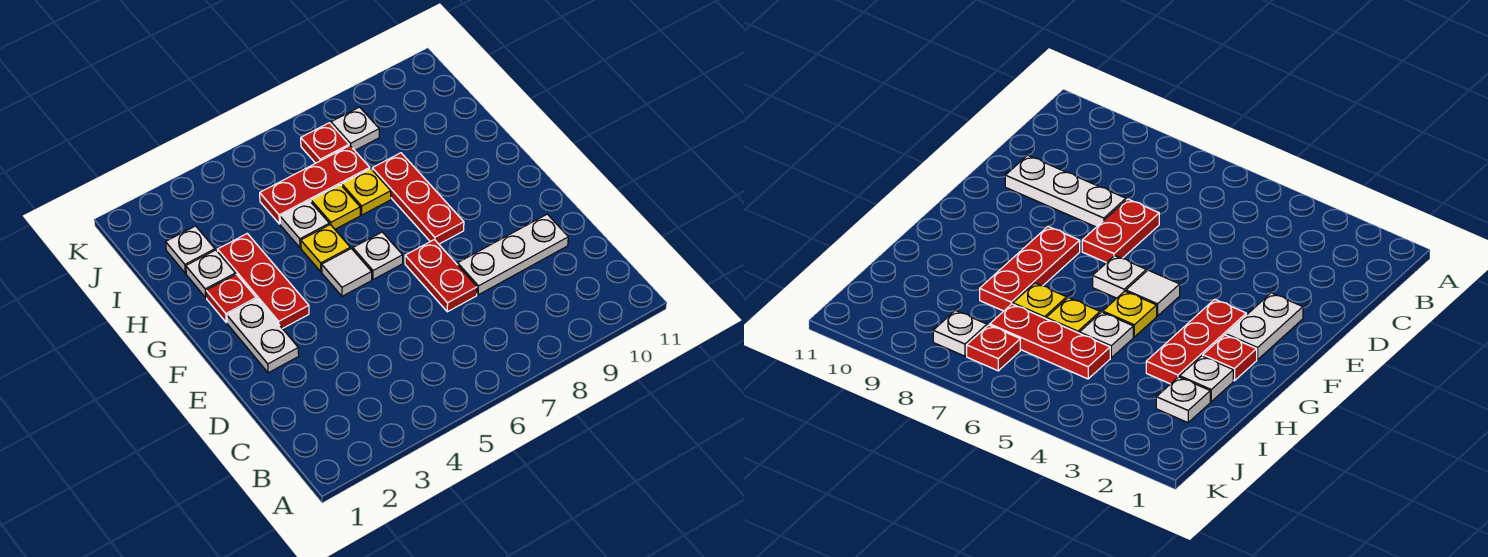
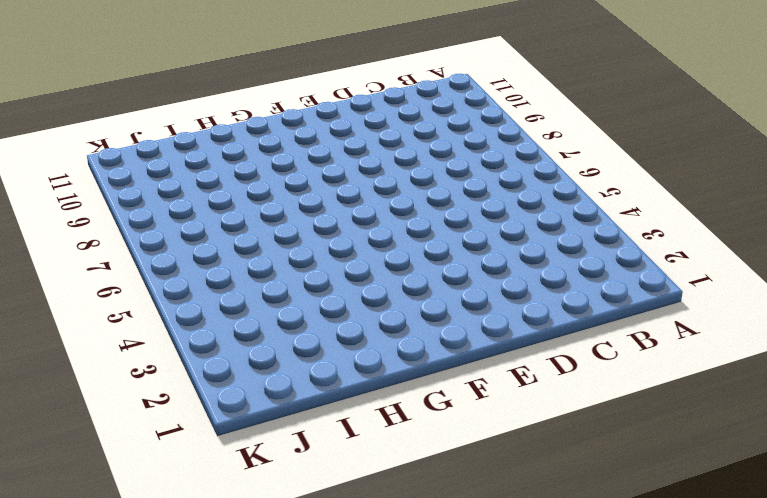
none -> red 1x2 plate [405,239,477,312]
none -> white 1x3 plate [458,214,568,295]
none -> white 1x2 plate [227,299,299,373]

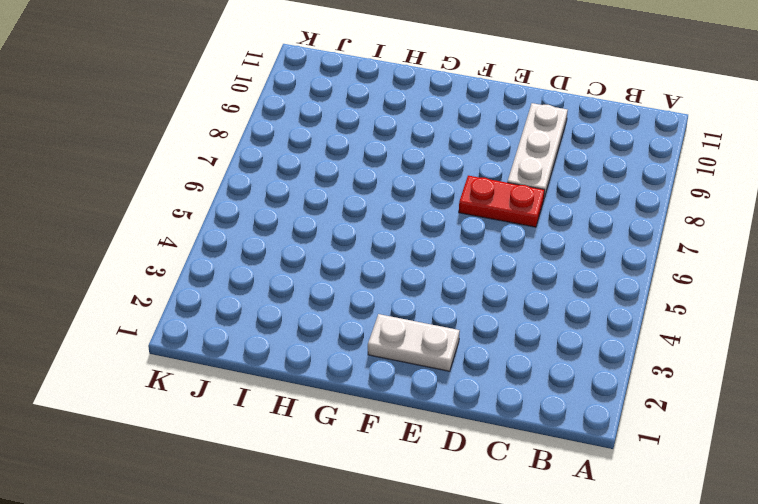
none -> red 1x3 plate [217,234,309,329]
none -> white 1x1 tile [322,249,372,296]
none -> white 1x1 plate [353,232,403,280]

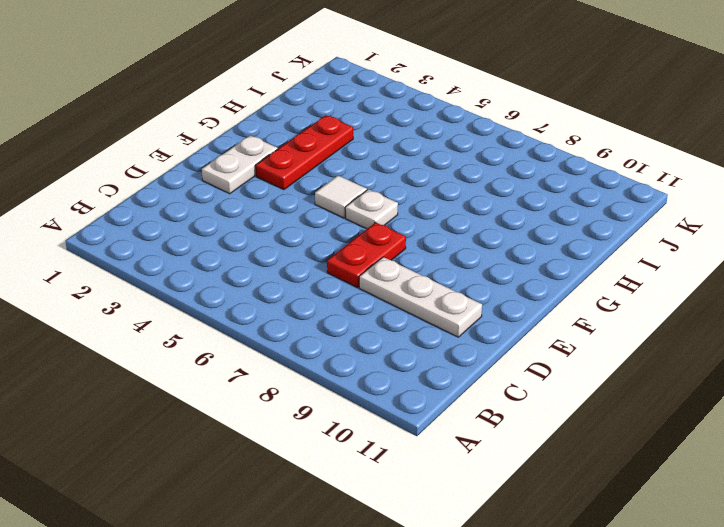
none -> red 1x3 plate [372,153,464,244]
none -> red 1x1 plate [206,274,256,322]
none -> yellow 1x1 plate [301,225,350,272]

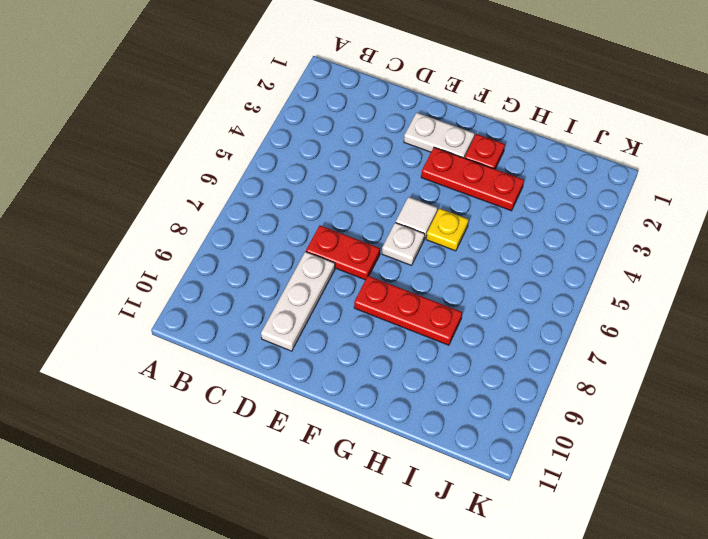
none -> white 1x1 plate [186,250,235,298]
none -> white 1x1 plate [280,201,329,248]
none -> yellow 1x1 plate [311,185,360,229]

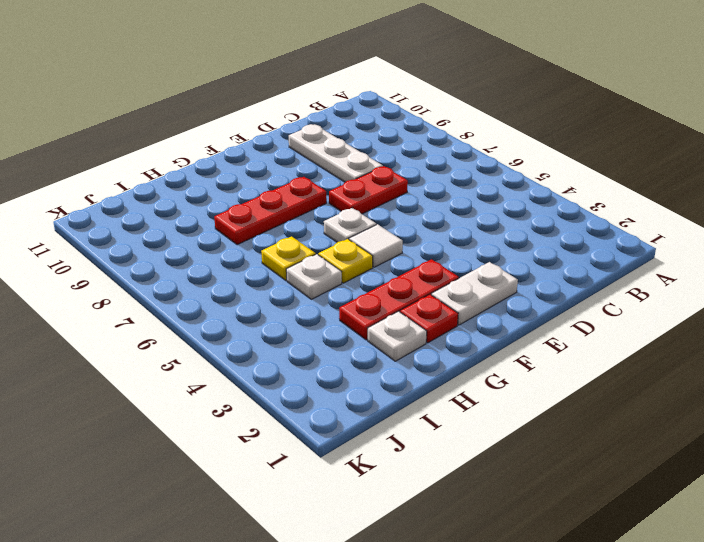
none -> yellow 1x1 plate [342,169,391,215]
none -> white 1x1 plate [166,226,215,273]
none -> red 1x3 plate [260,146,370,224]

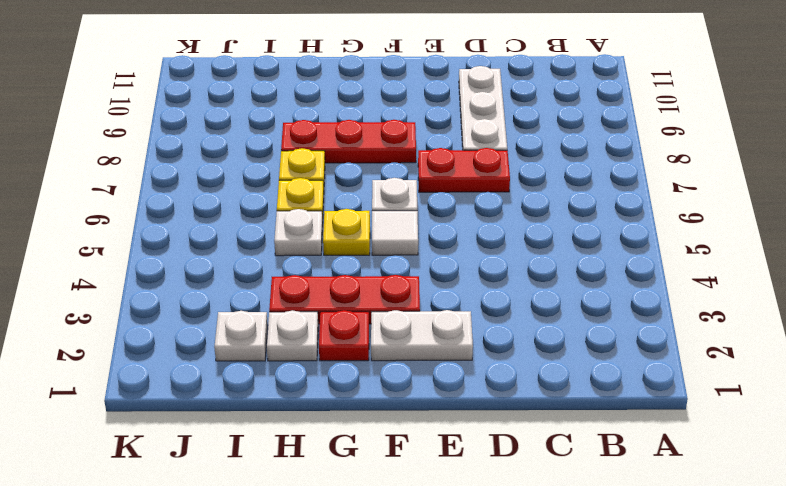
none -> red 1x3 plate [260,146,370,224]
none -> red 1x1 plate [301,123,349,163]
none -> white 1x1 plate [331,107,379,150]

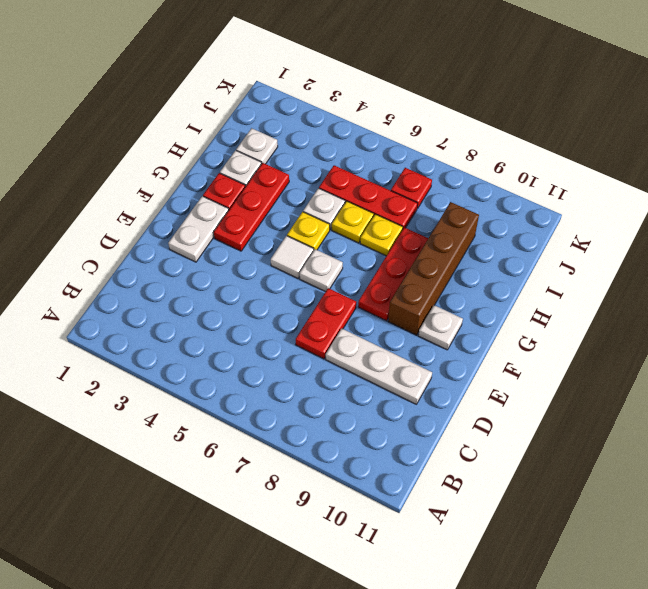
brown 1x4 brick [388,202,479,335] -> none
white 1x1 plate [418,305,463,350] -> white 1x1 plate moved to [331,107,379,150]

